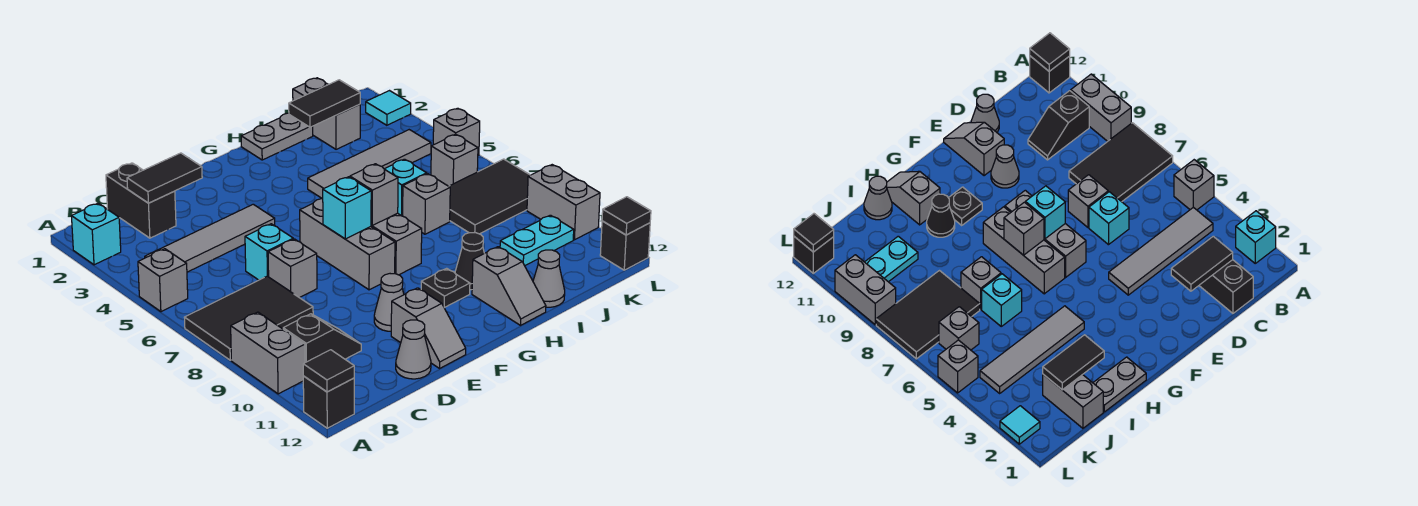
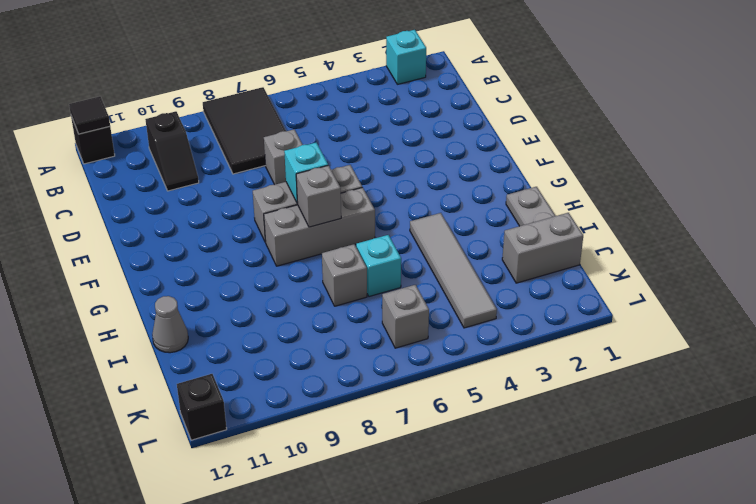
none -> grey 1x1 brick [138,249,188,312]
none -> grey 1x2 brick [231,312,305,394]
none -> grey 1x4 tile [145,204,275,272]
none -> black 1x2 brick [106,163,176,238]

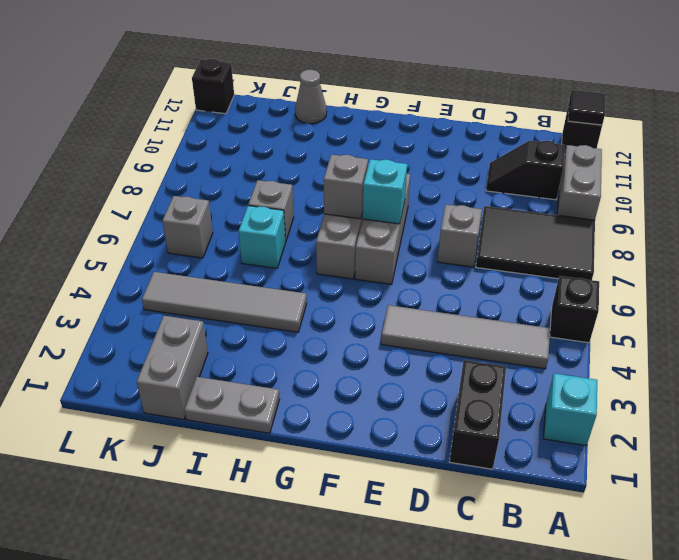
black 1x1 brick [550,276,599,343] -> grey 1x1 brick [138,249,188,312]
none -> cyan 1x1 brick [245,224,293,280]
none -> grey 1x1 cone [396,320,431,379]
none -> grey 1x1 cone [374,274,404,331]
none -> grey 1x2 slope [391,288,466,368]

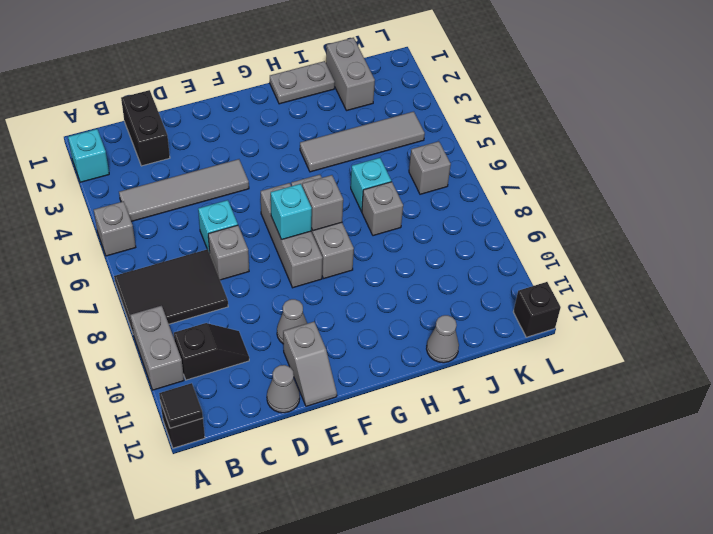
none -> black 1x1 plate [421,268,470,308]
none -> black 1x1 cone [455,233,484,290]
none -> grey 1x2 slope [472,247,546,325]
none -> black 2x3 tile [449,159,530,234]

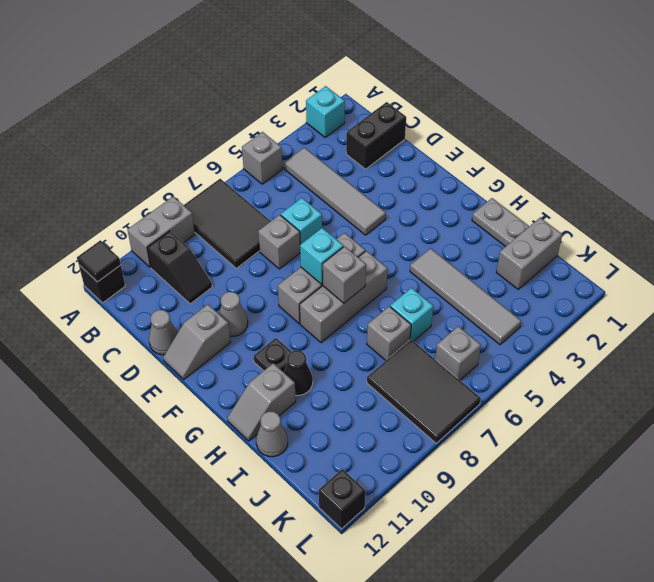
none -> cyan 1x2 plate [500,215,574,266]
none -> cyan 1x1 tile [366,91,411,125]
none -> grey 1x1 brick [433,108,480,156]
none -> grey 1x2 brick [527,165,600,240]

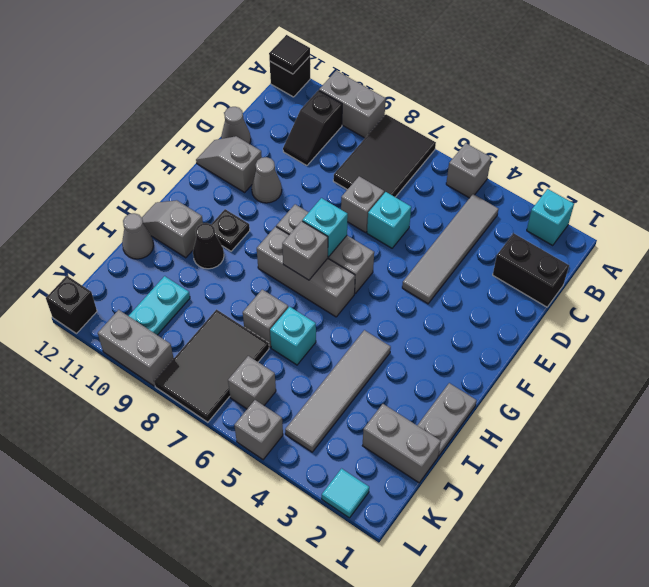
none -> black 1x2 tile [127,153,202,203]
none -> black 1x2 tile [289,80,360,127]
none -> black 1x1 tile [602,197,651,235]

